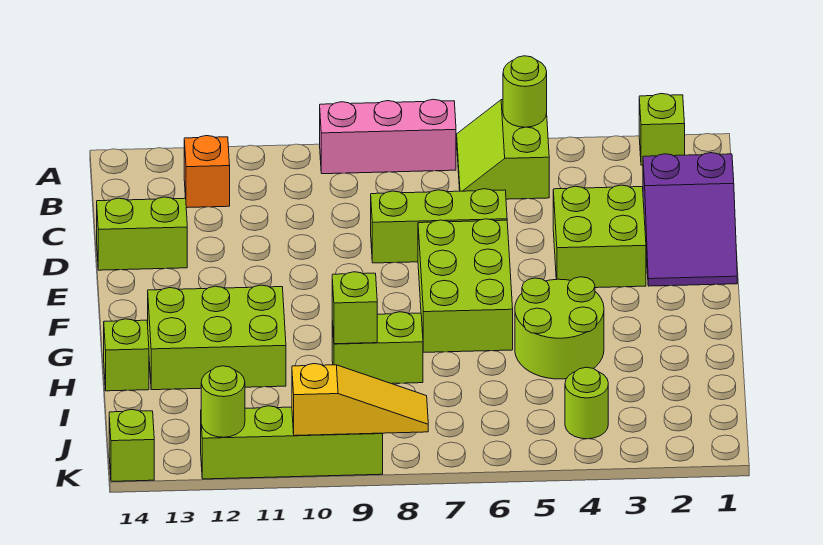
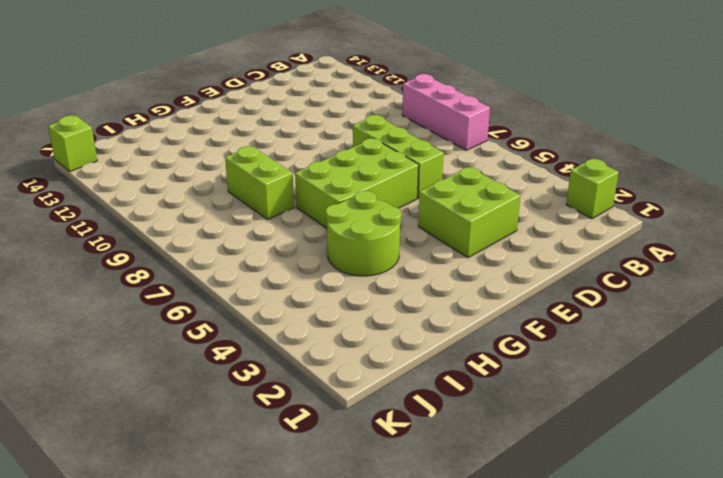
none -> lime 2x2 slope [457,100,549,199]
none -> orange 1x1 brick [184,136,230,208]
none -> purple 2x3 slope [643,153,737,286]

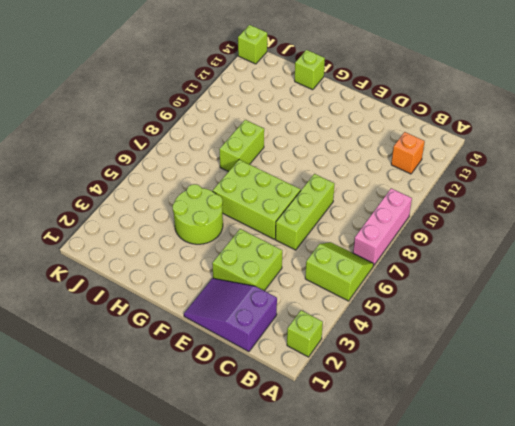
none -> lime 1x2 brick [97,197,187,270]
none -> lime 2x3 brick [148,285,286,390]
none -> lime 1x1 round brick [565,367,608,439]

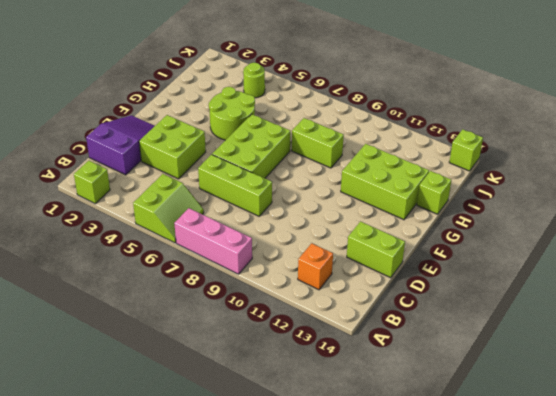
none -> lime 1x4 brick [201,406,383,479]
none -> lime 1x1 round brick [503,56,547,127]
none -> lime 1x1 brick [332,272,377,344]

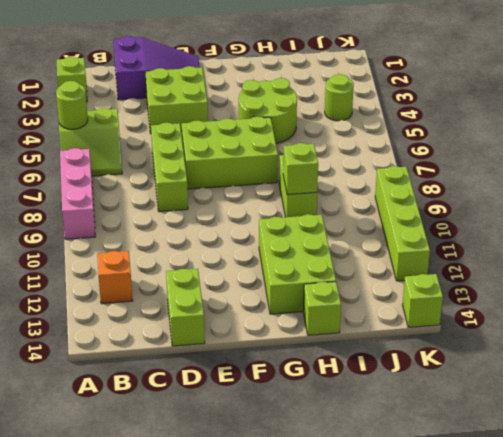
none -> yellow 1x3 slope [292,364,428,436]
none -> lime 1x1 round brick [201,366,245,437]

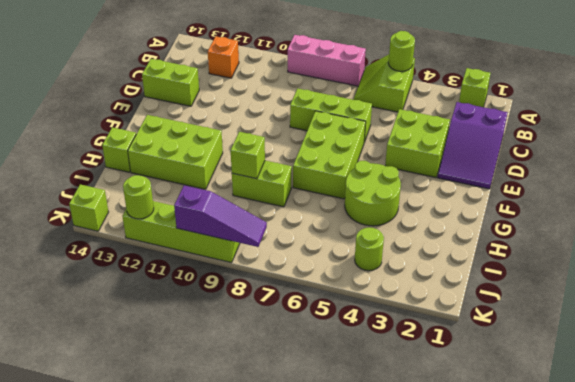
purple 1x3 slope [174,185,267,247] -> yellow 1x3 slope [292,364,428,436]

